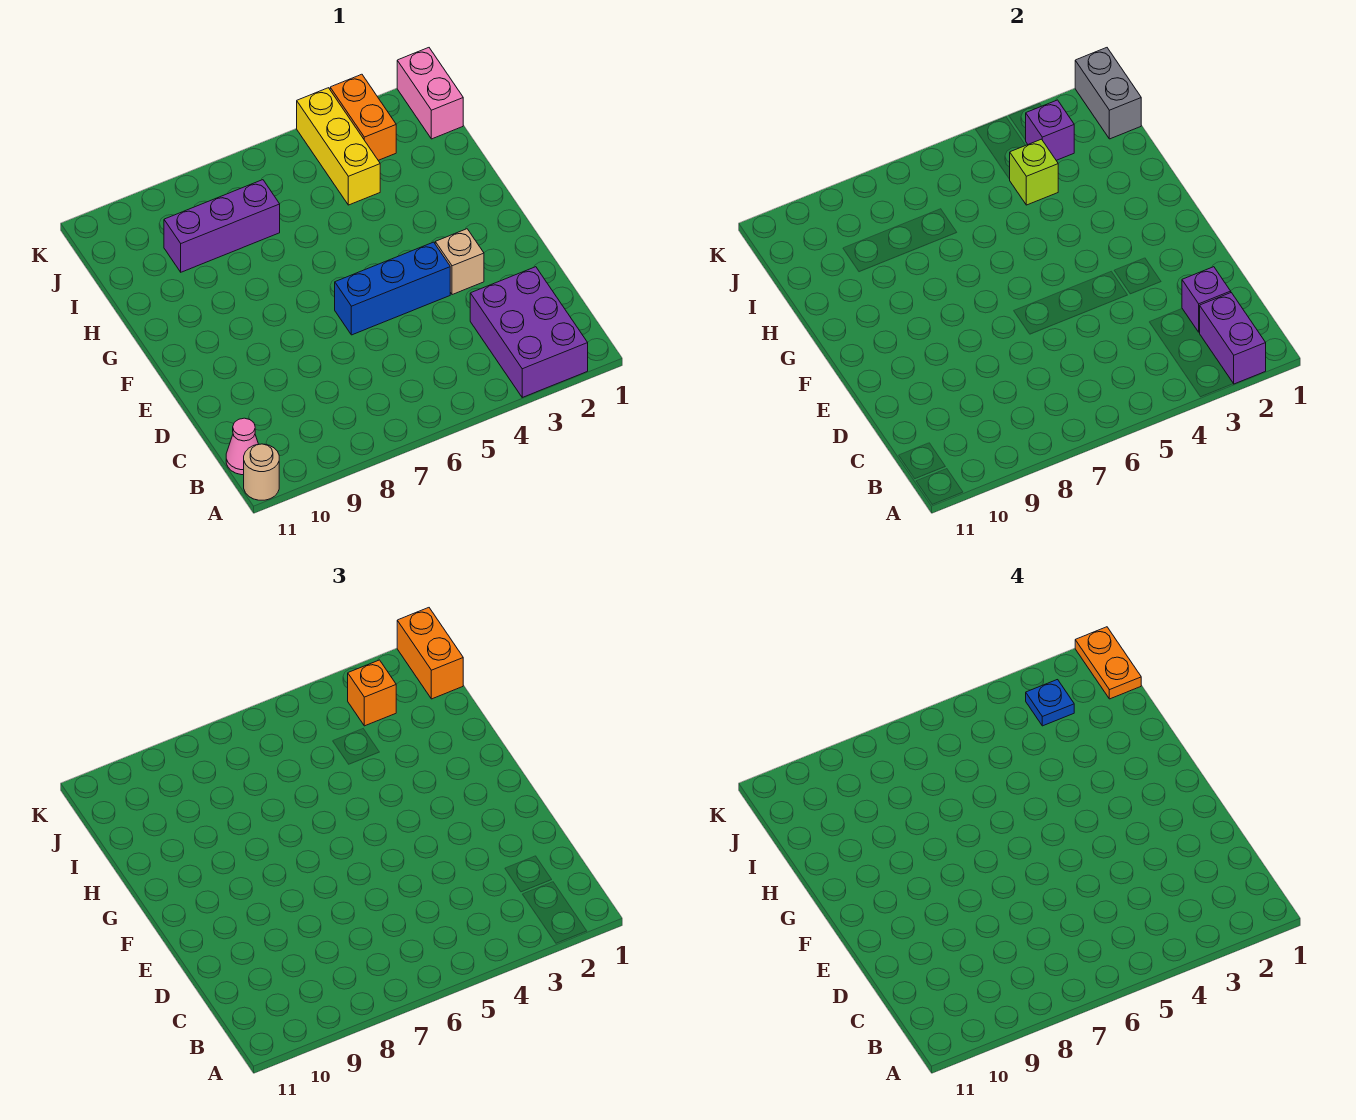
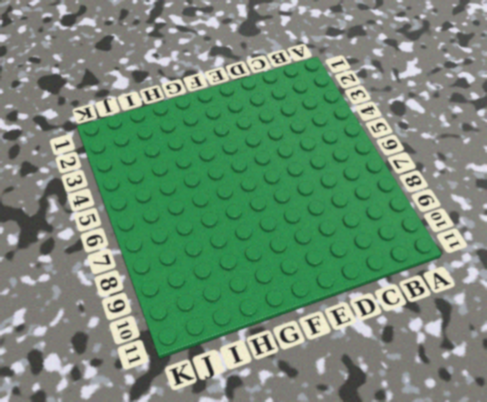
none -> purple 2x3 brick [470,267,588,397]
none -> tan 1x1 round brick [244,444,279,500]
none -> pink 1x1 cone [226,418,258,475]

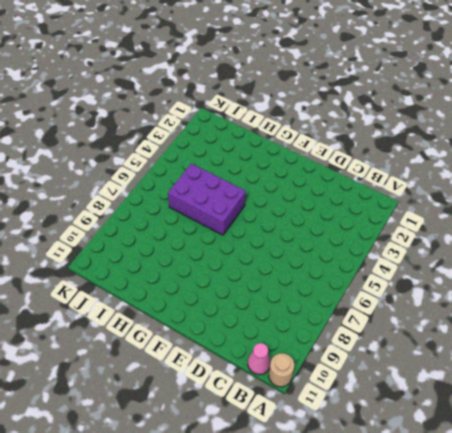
purple 2x3 brick [168,164,246,235] -> purple 2x3 brick moved to [470,267,588,397]
none -> tan 1x1 brick [435,229,484,295]
none -> blue 1x3 brick [335,242,450,335]
none -> yellow 1x3 brick [297,88,380,205]

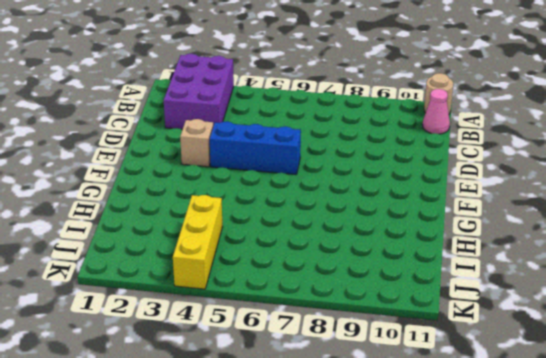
none -> purple 1x3 brick [164,180,280,272]
none -> pink 1x2 brick [397,48,463,139]
none -> orange 1x2 brick [330,74,396,160]

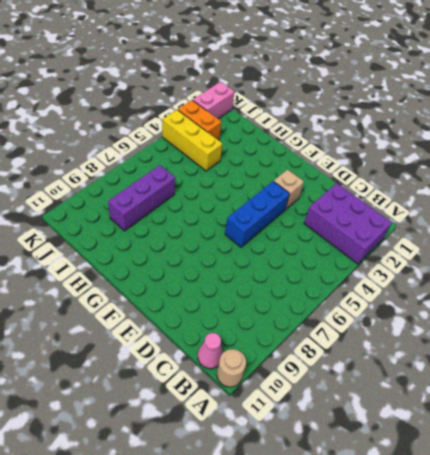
pink 1x2 brick [193,82,234,119] -> pink 1x2 brick turned to [397,48,463,139]
none -> purple 1x2 brick [1200,293,1266,384]
none -> purple 1x1 brick [1182,267,1231,332]
none -> lime 1x1 brick [1010,139,1058,205]

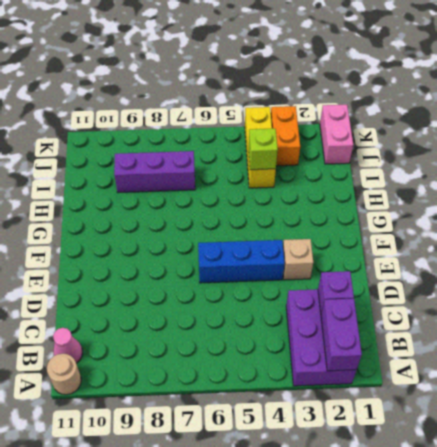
none -> grey 1x2 brick [1075,48,1141,139]
none -> purple 1x1 brick [1026,100,1074,160]
none -> orange 1x2 brick [397,608,463,699]

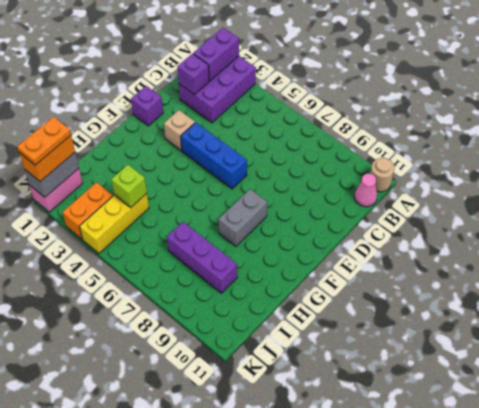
purple 1x1 brick [131,86,163,126] -> purple 1x1 brick moved to [1026,100,1074,160]
grey 1x2 brick [218,189,267,246] -> none
none -> orange 1x1 brick [348,660,396,726]
none -> blue 1x1 plate [1026,680,1074,726]

